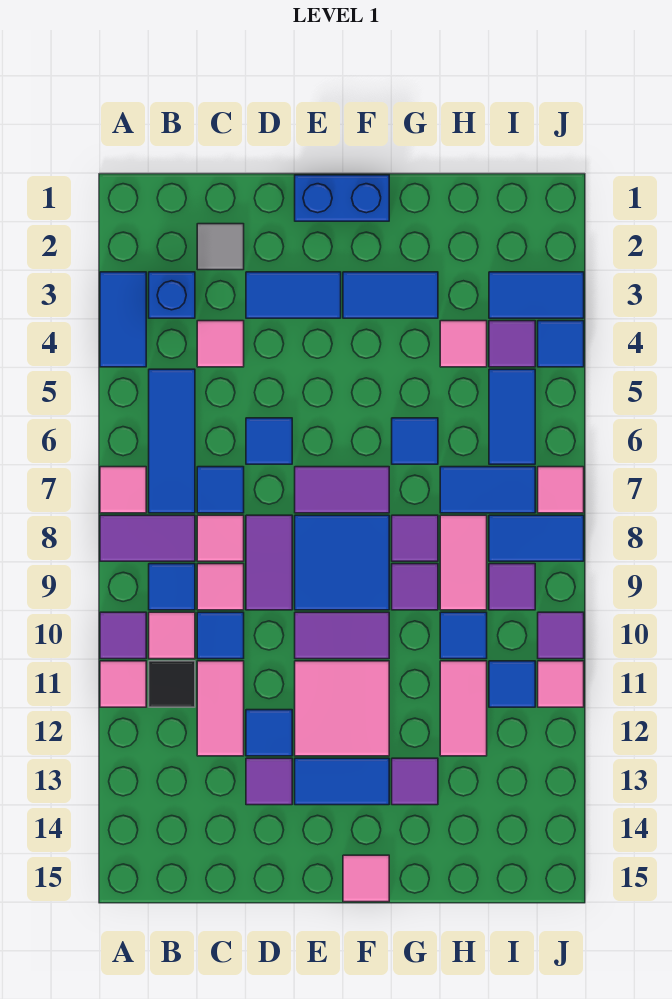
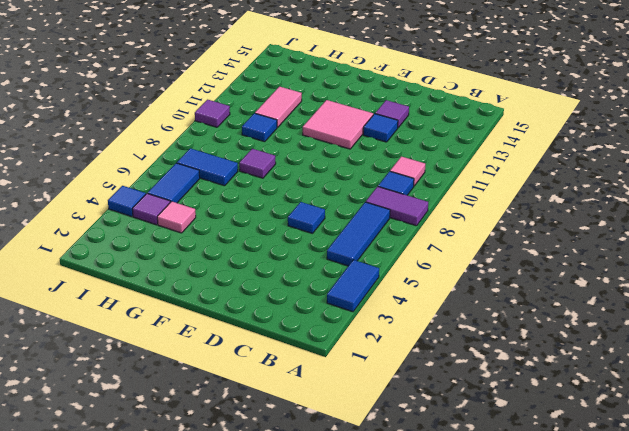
none -> pink 1x1 tile [100,467,146,513]
none -> purple 1x1 tile [100,612,146,659]
none -> pink 1x1 tile [100,661,146,707]
none -> blue 1x1 brick [149,272,195,318]

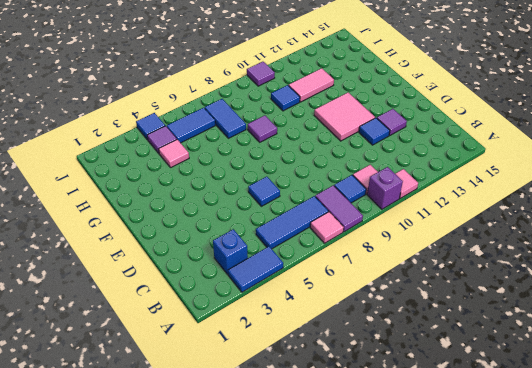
purple 1x1 brick [367,167,403,209] -> purple 1x1 tile [100,612,146,659]
none -> black 1x1 tile [149,661,195,707]
none -> grey 1x1 tile [197,224,244,270]
none -> pink 1x1 tile [197,321,244,367]
none -> blue 1x1 tile [197,467,244,513]

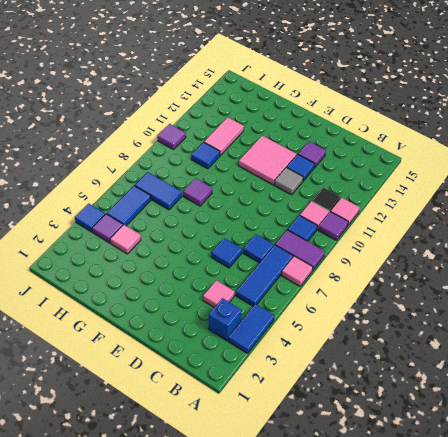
grey 1x1 tile [274,167,303,195] -> grey 1x1 tile moved to [197,224,244,270]
none -> pink 1x1 tile [197,515,244,561]
none -> pink 1x1 tile [197,564,244,610]
none -> blue 1x1 tile [197,612,244,659]
none -> pink 1x2 tile [197,661,244,756]

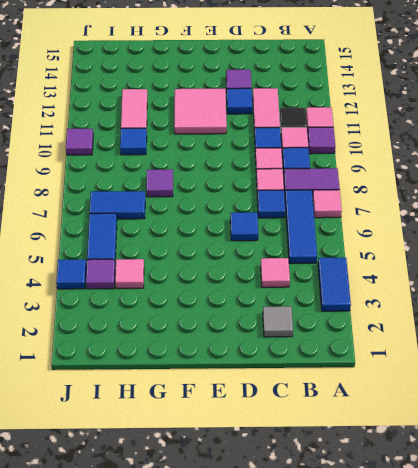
none -> blue 1x1 brick [149,272,195,318]
none -> blue 1x2 tile [246,272,341,318]
none -> purple 1x2 tile [246,515,292,610]
none -> blue 1x2 brick [295,175,389,221]

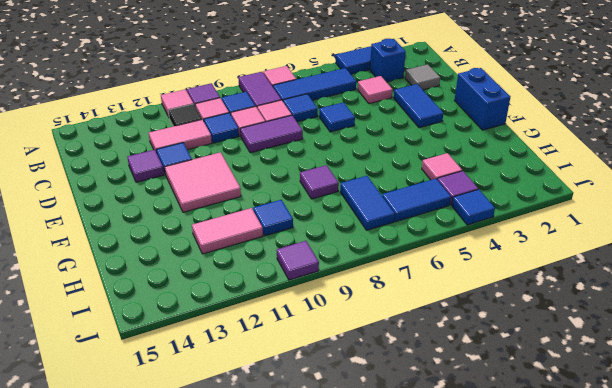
none -> purple 1x2 tile [295,467,389,513]
none -> blue 2x2 tile [295,515,389,610]
none -> purple 1x2 tile [295,612,389,659]
none -> blue 1x2 tile [295,758,389,805]

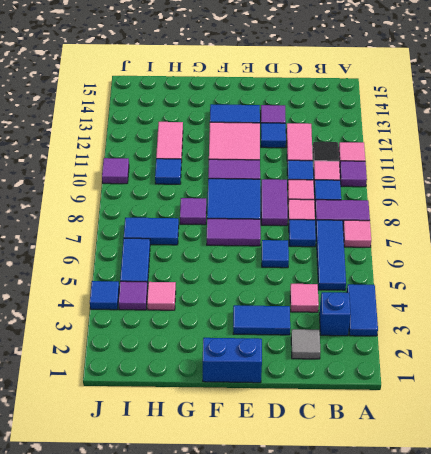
none -> blue 1x2 tile [343,272,438,318]
none -> pink 1x1 tile [343,855,389,902]
none -> blue 1x1 tile [392,418,438,464]
none -> purple 1x1 tile [392,564,438,610]

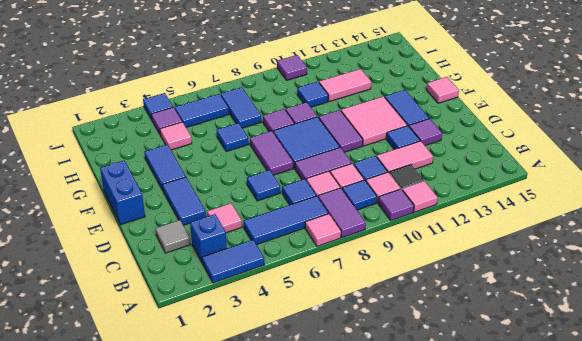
none -> purple 1x1 tile [392,758,438,805]
none -> pink 1x2 tile [440,515,487,610]
none -> blue 1x2 tile [489,272,584,318]
none -> blue 1x2 tile [489,515,584,561]

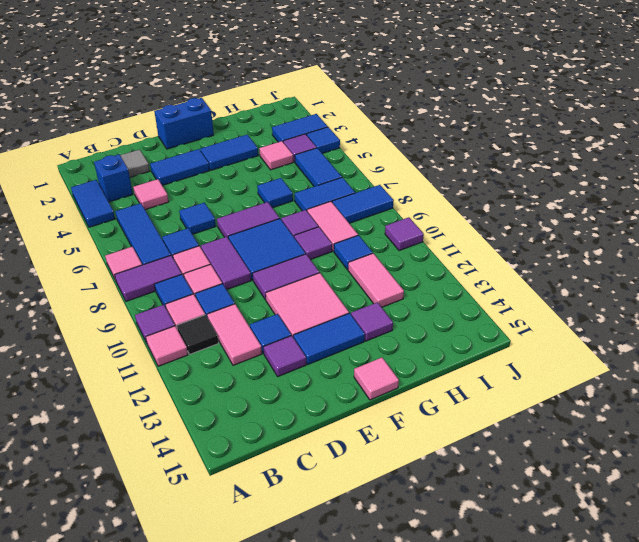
none -> purple 1x1 tile [489,564,535,610]
none -> blue 1x1 tile [489,661,535,707]
none -> pink 1x1 tile [538,467,584,513]
none -> pink 1x1 tile [538,661,584,707]

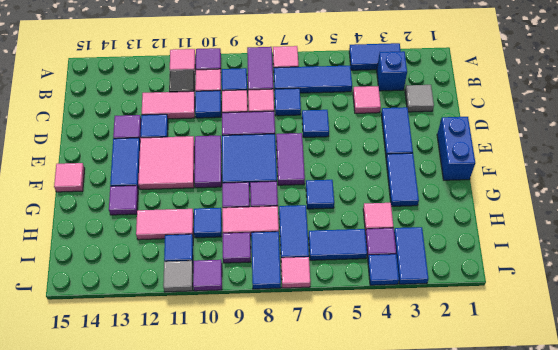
grey 1x1 tile [163,261,193,292] -> pink 1x1 tile [538,661,584,707]

